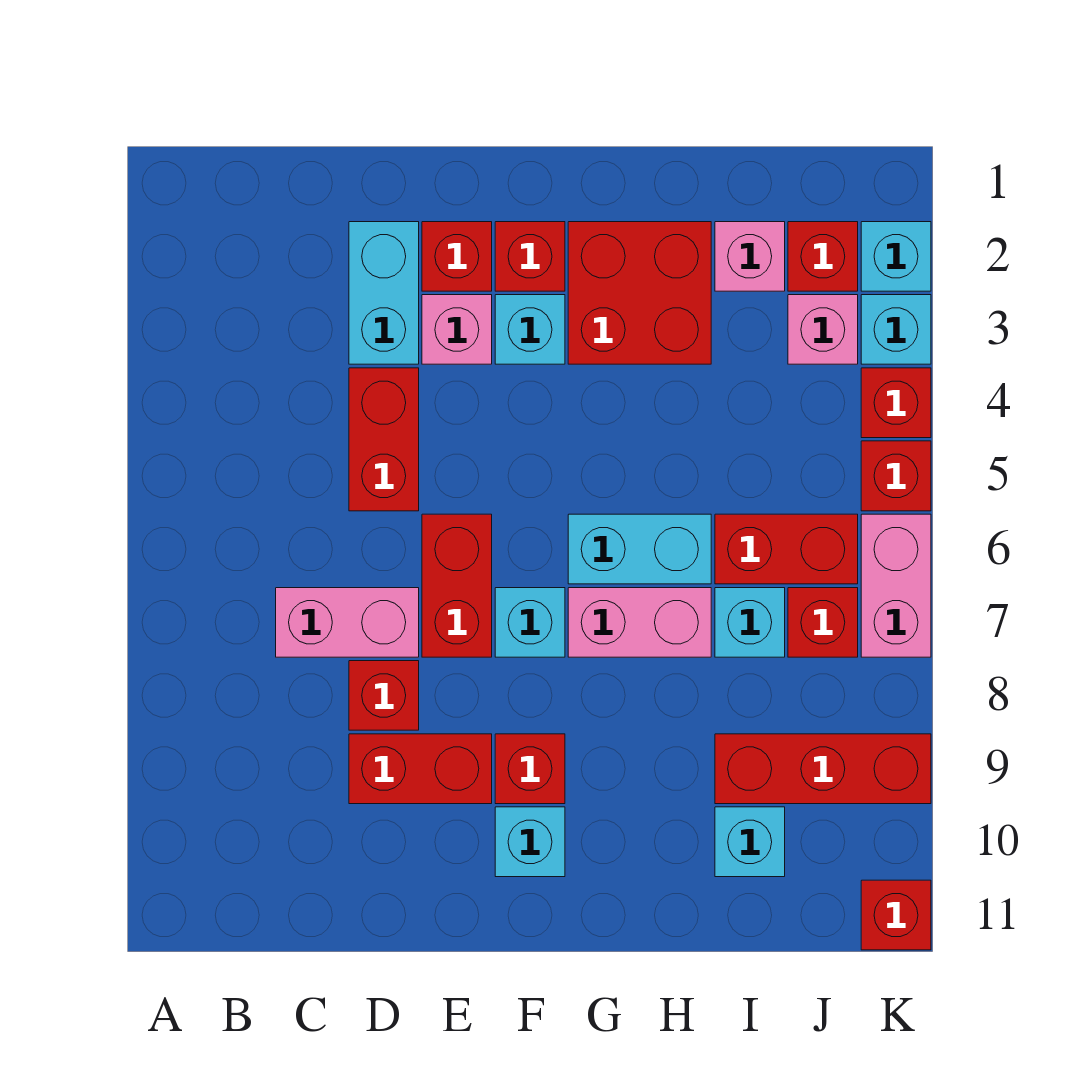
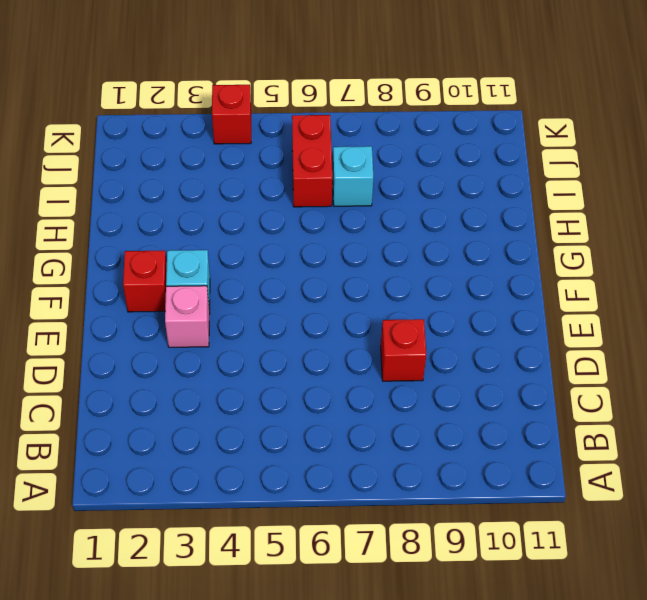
none -> pink 1x2 brick [276,588,419,657]
none -> cyan 1x2 brick [349,222,419,364]
none -> red 1x2 brick [349,368,419,511]
none -> red 1x2 brick [349,734,492,804]

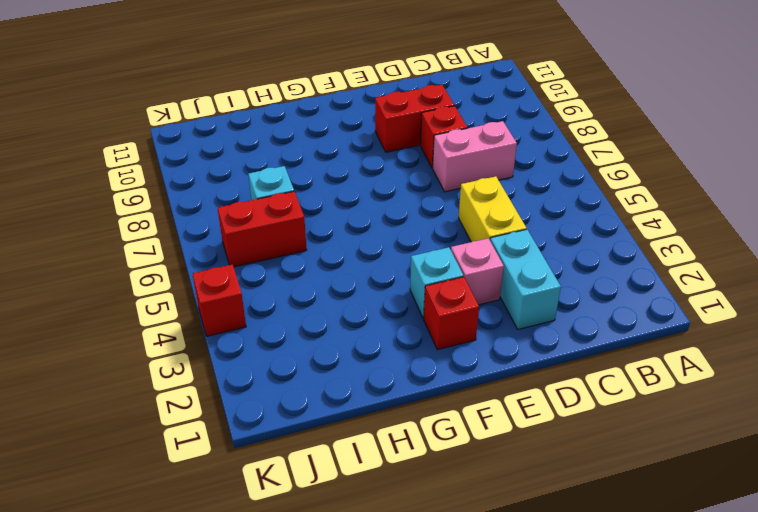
yellow 1x2 brick [459,176,527,242] -> red 1x2 brick [349,368,419,511]
none -> red 1x1 brick [422,222,492,291]
none -> red 1x2 brick [422,514,492,657]
none -> cyan 1x1 brick [495,588,565,657]
none -> red 1x1 brick [495,734,565,804]

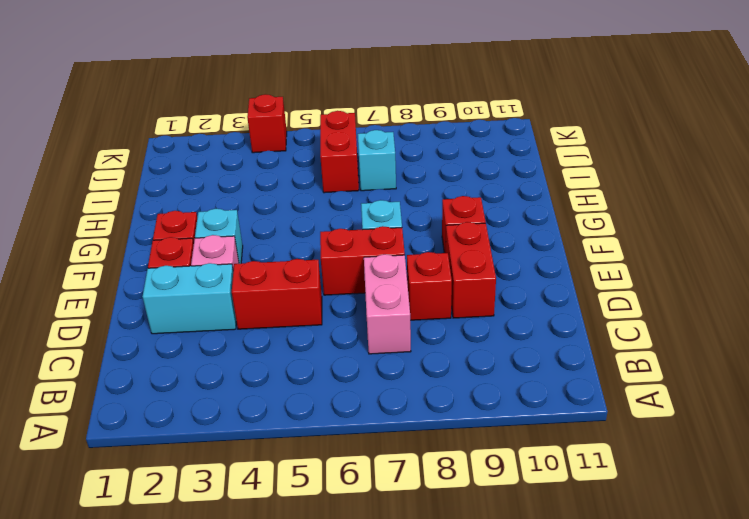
none -> cyan 1x1 brick [495,807,565,877]
none -> red 2x2 brick [568,222,711,364]
none -> cyan 1x2 brick [568,514,711,584]
none -> pink 1x2 brick [568,588,711,657]

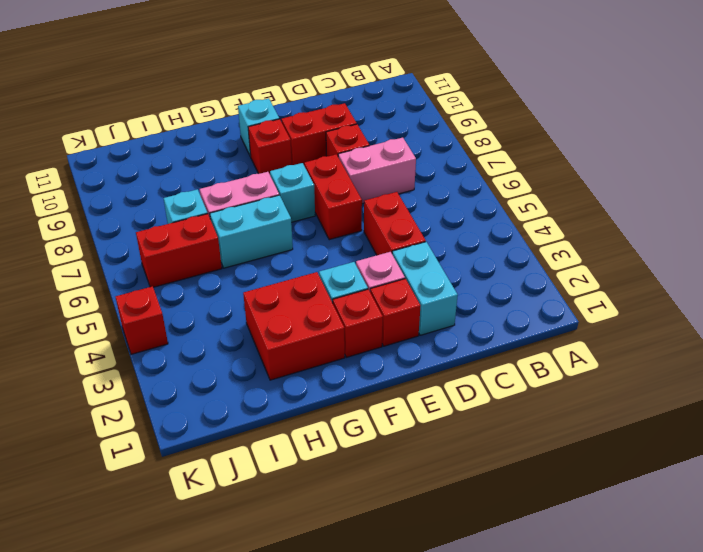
none -> pink 1x1 brick [715,222,785,291]
none -> red 1x3 brick [715,734,931,804]
none -> cyan 1x1 brick [715,807,785,877]
none -> red 1x1 brick [788,222,858,291]

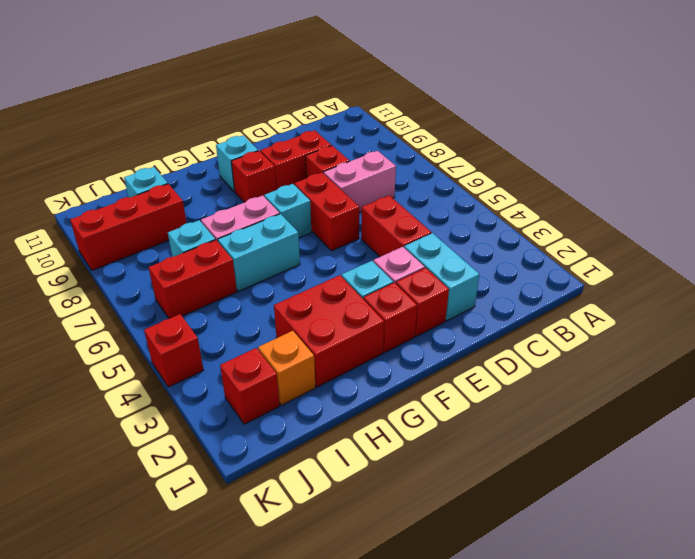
orange 1x1 brick [258,331,315,405] -> pink 1x1 brick [715,222,785,291]
none -> pink 1x1 brick [788,295,858,364]
none -> red 1x1 brick [788,588,858,657]
none -> cyan 1x1 brick [861,222,931,291]
none -> cyan 1x1 brick [861,295,931,364]

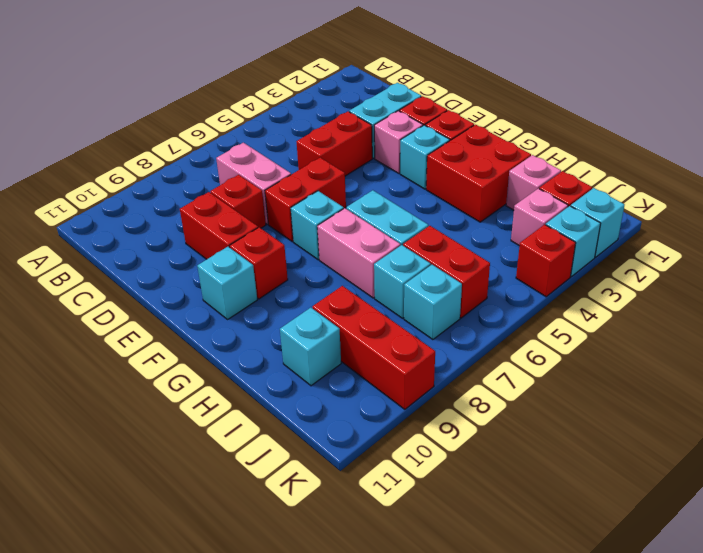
cyan 1x1 brick [404,265,462,340] -> red 1x1 brick [788,588,858,657]
none -> red 1x1 brick [861,441,931,511]
none -> pink 1x2 brick [861,514,931,657]
none -> red 1x1 brick [861,880,931,950]

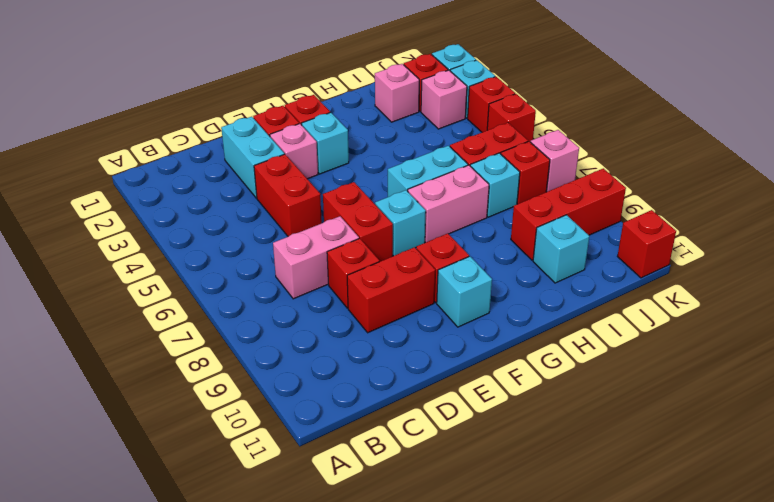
pink 1x1 brick [530,130,579,192] -> pink 1x2 brick [861,514,931,657]
none -> red 2x2 brick [568,222,711,364]

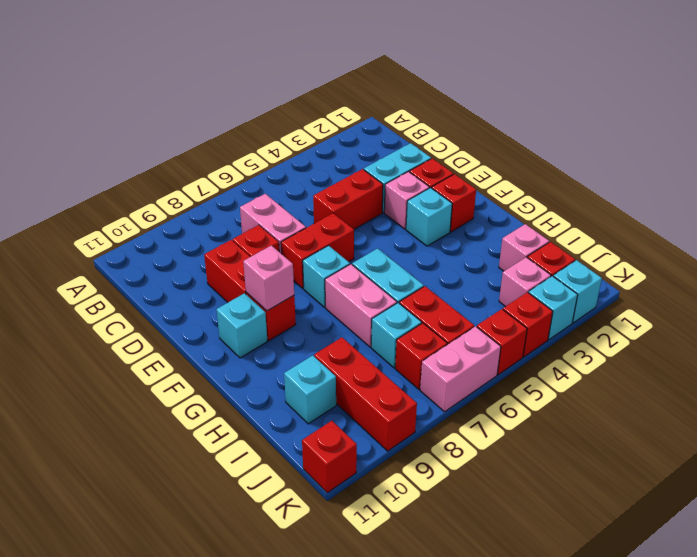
pink 1x1 brick [243,245,294,311] -> none
none -> red 2x2 brick [568,222,711,364]

